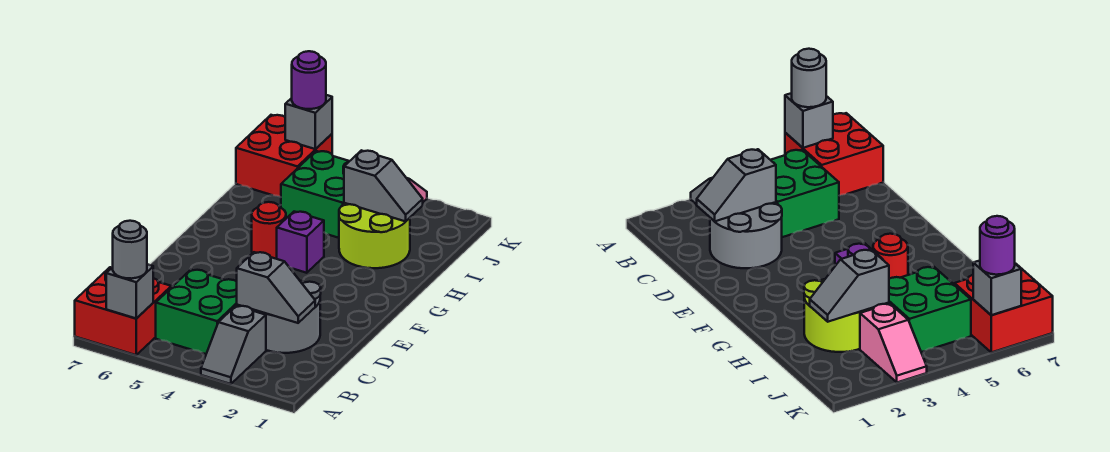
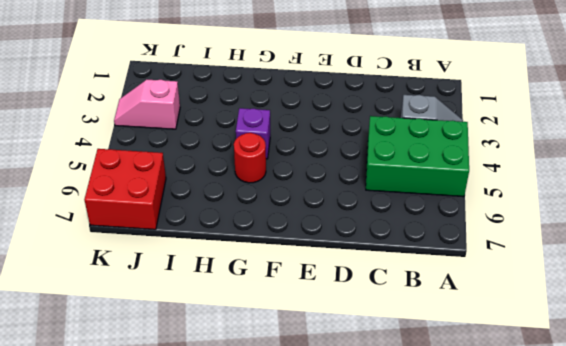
green 2x3 brick [366,116,469,197] -> green 2x2 brick [156,270,240,354]
none -> red 2x2 brick [75,267,171,355]
none -> grey 2x2 round brick [252,281,321,353]
none -> lime 2x2 round brick [339,203,410,268]

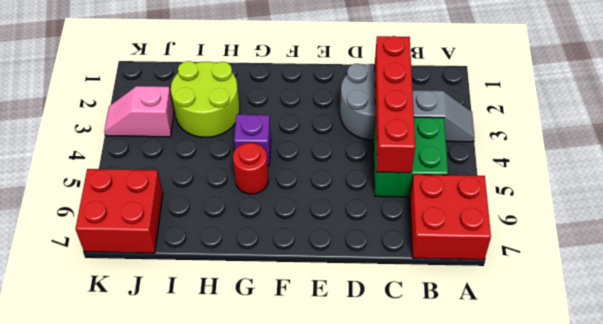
red 1x4 brick [375,36,415,173] -> grey 1x2 slope [237,252,315,323]
none -> green 2x2 brick [281,151,349,238]
none -> grey 1x1 brick [106,264,153,319]
none -> grey 1x2 slope [344,150,423,221]

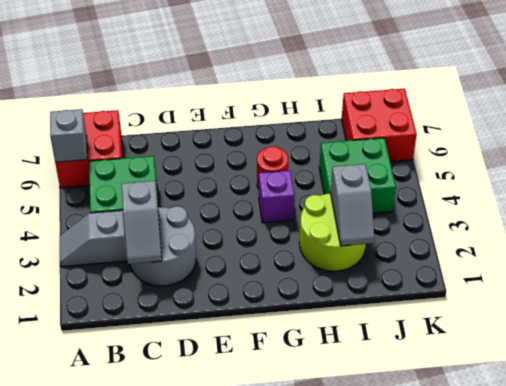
none -> pink 1x2 slope [860,304,927,382]
none -> grey 1x1 brick [285,95,332,149]
none -> grey 1x1 round brick [113,221,147,279]

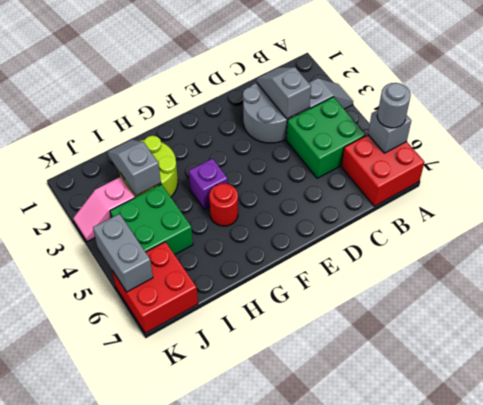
grey 1x2 brick [93,214,153,292] -> grey 1x1 brick [285,95,332,149]
none -> purple 1x1 round brick [292,51,326,109]

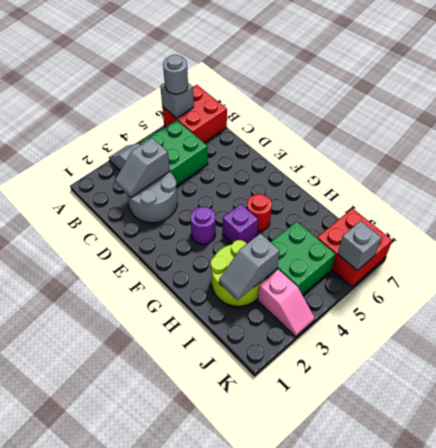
purple 1x1 round brick [190,207,216,244] -> purple 1x1 round brick moved to [292,51,326,109]

